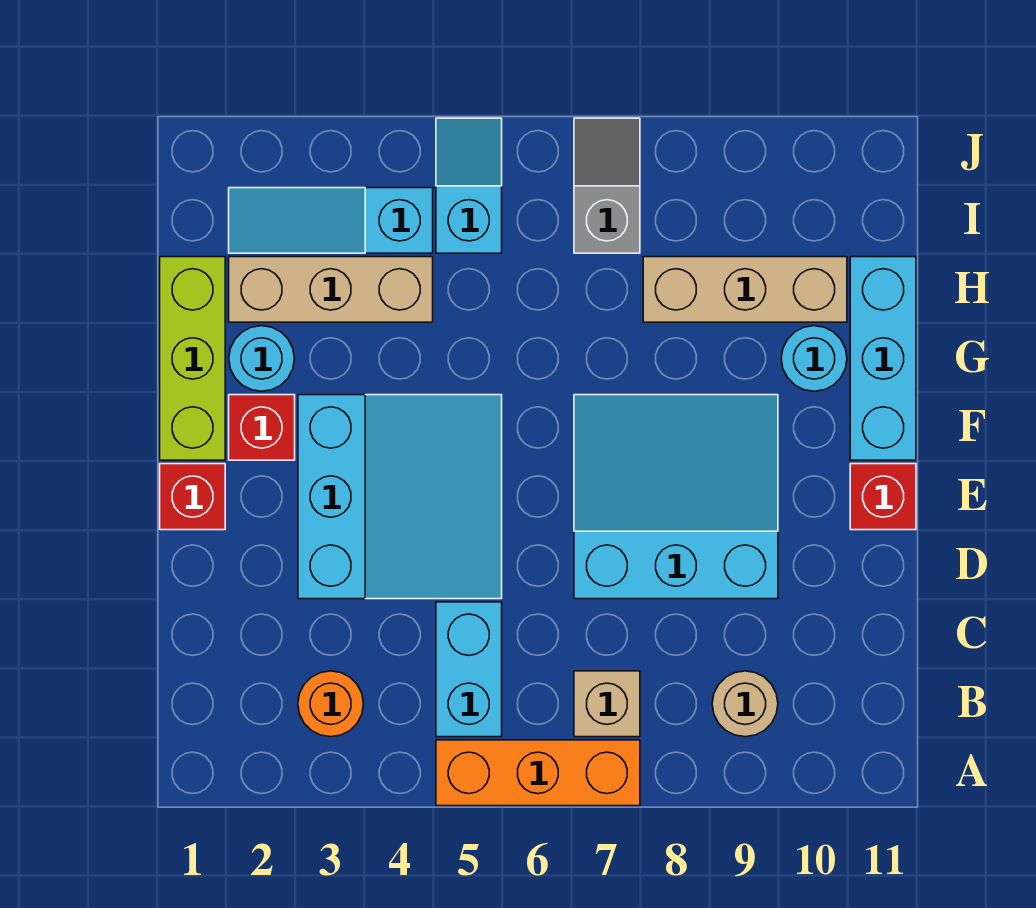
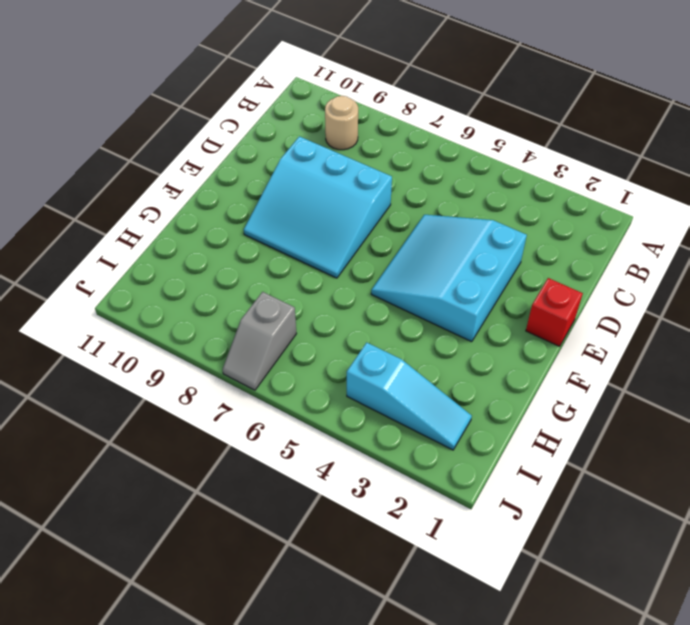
none -> orange 1x3 brick [436,740,640,806]
none -> orange 1x1 round brick [298,671,364,737]
none -> cyan 1x2 brick [436,602,502,737]

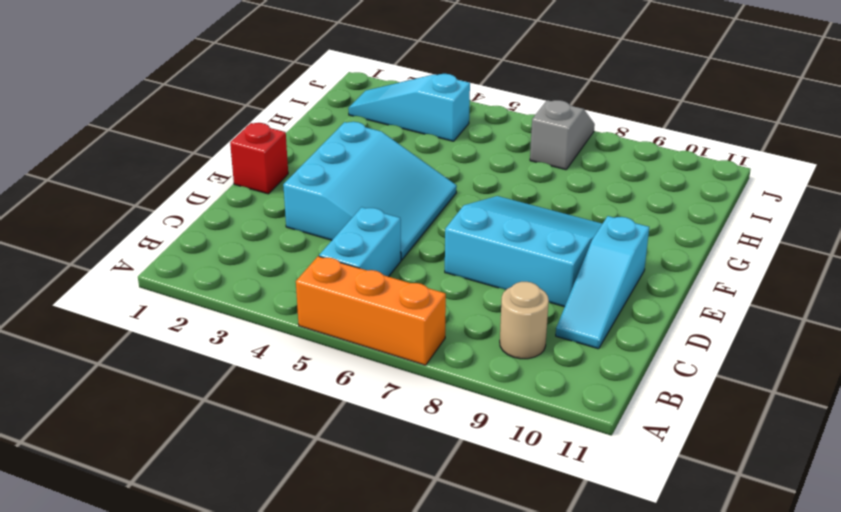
cyan 1x3 slope [556,216,649,349] -> none
none -> orange 1x1 round brick [298,671,364,737]
none -> tan 1x1 brick [574,671,640,737]
none -> red 1x1 brick [850,464,916,530]

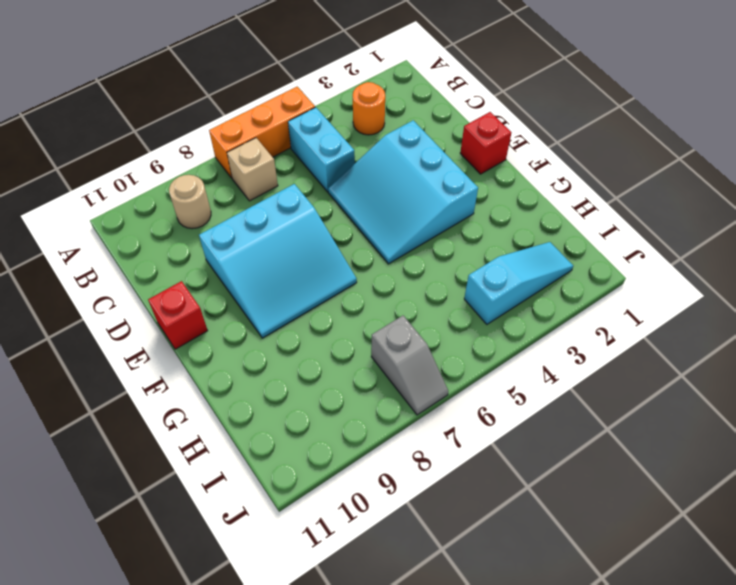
none -> lime 1x3 brick [160,257,225,460]
none -> red 1x1 brick [229,395,295,460]
none -> cyan 1x3 brick [850,257,916,460]

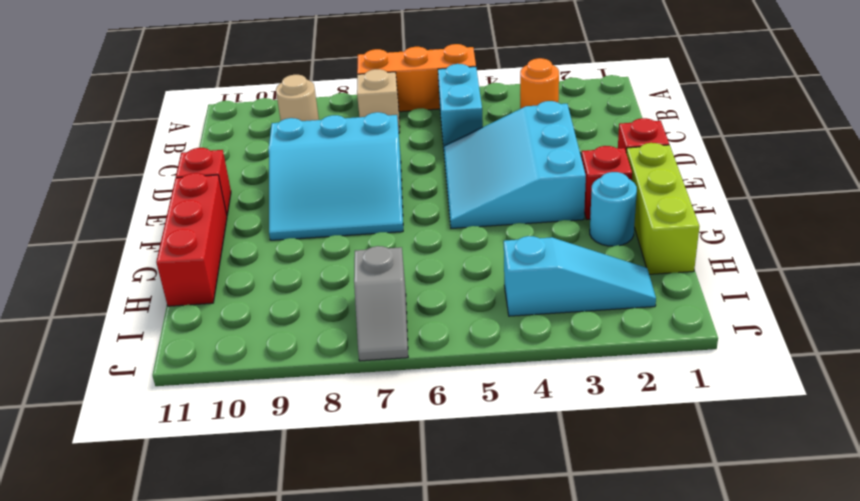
red 1x3 brick [156,173,227,306] -> cyan 1x3 brick [850,257,916,460]
none -> cyan 1x1 round brick [781,326,847,391]
none -> tan 1x3 brick [229,257,433,322]
none -> tan 1x3 brick [643,257,847,322]

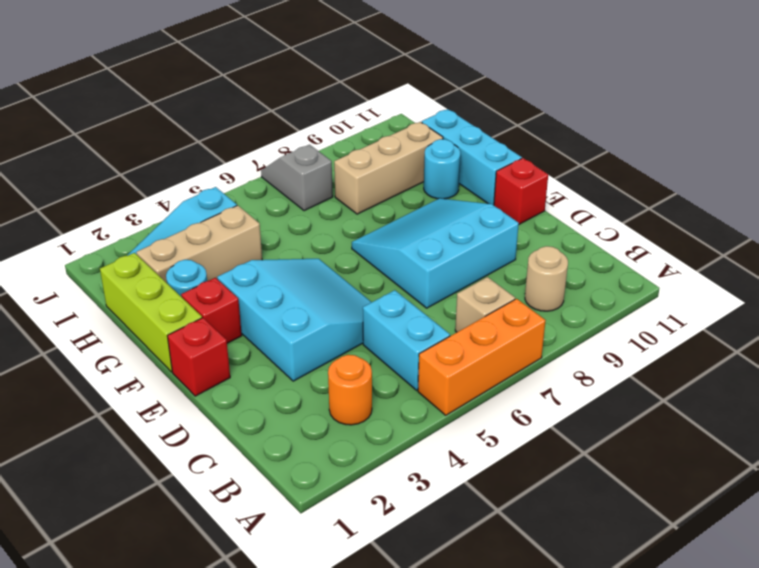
none -> cyan 1x2 slope [436,118,502,253]

